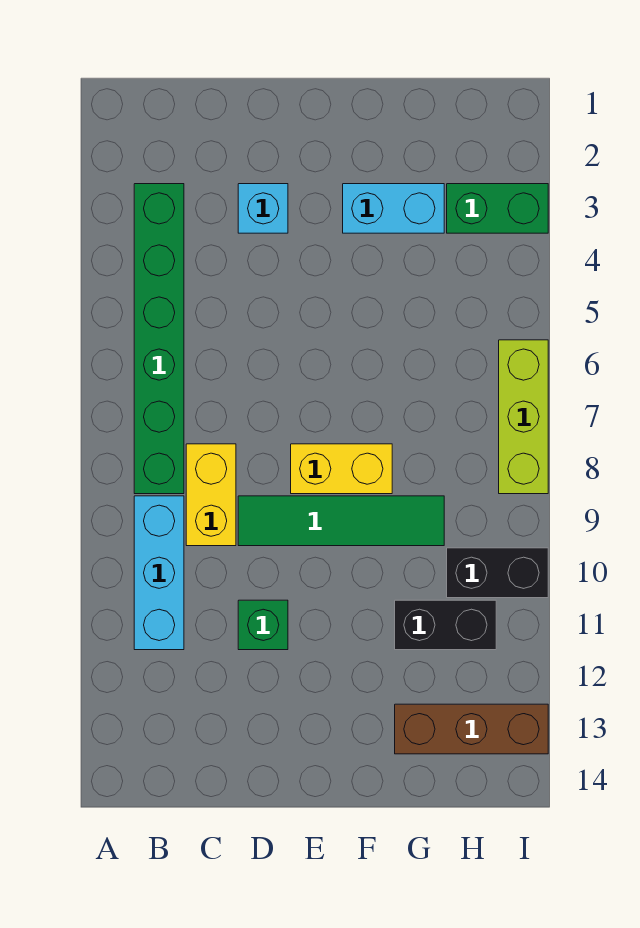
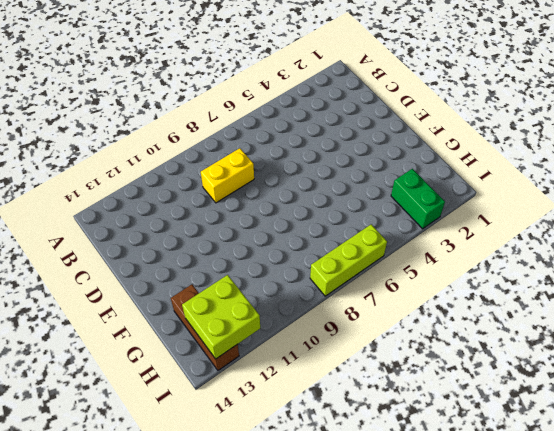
lime 2x2 brick [182,275,260,359] -> none
none -> green 1x6 brick [134,184,184,494]
none -> cyan 1x3 brick [134,496,184,650]
none -> cyan 1x1 brick [238,184,288,233]

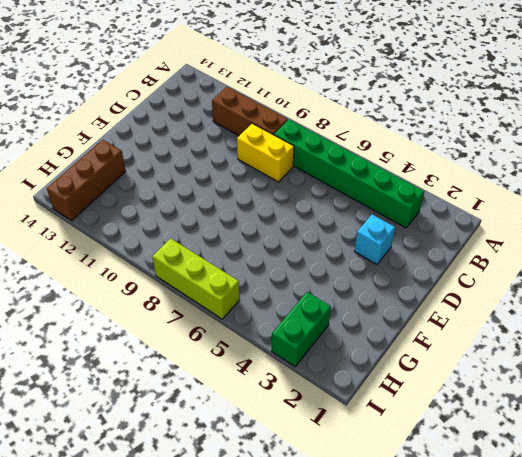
brown 1x3 brick [212,87,288,136] -> cyan 1x3 brick [134,496,184,650]
none -> green 1x4 tile [238,496,444,546]
none -> green 1x1 brick [238,600,288,650]
none -> yellow 1x2 brick [291,444,392,494]

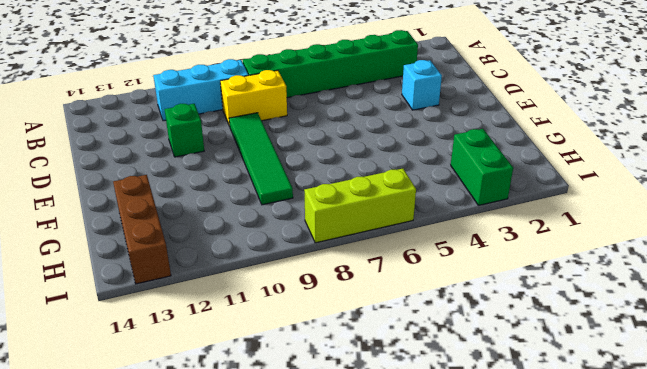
none -> yellow 1x2 brick [291,444,392,494]
none -> cyan 1x2 brick [343,184,444,233]
none -> black 1x2 brick [395,600,496,650]

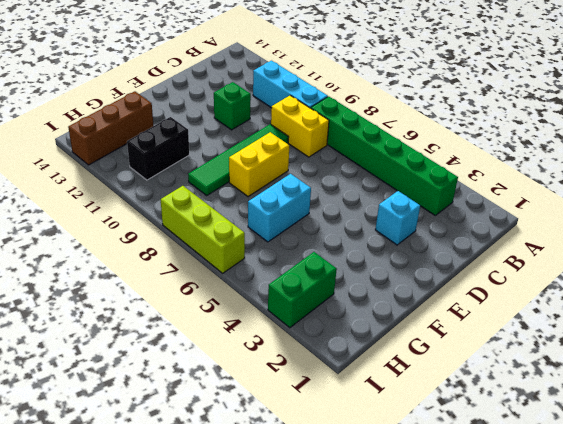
cyan 1x2 brick [248,174,311,242] -> cyan 1x2 brick moved to [343,184,444,233]
none -> black 1x2 brick [447,548,548,598]

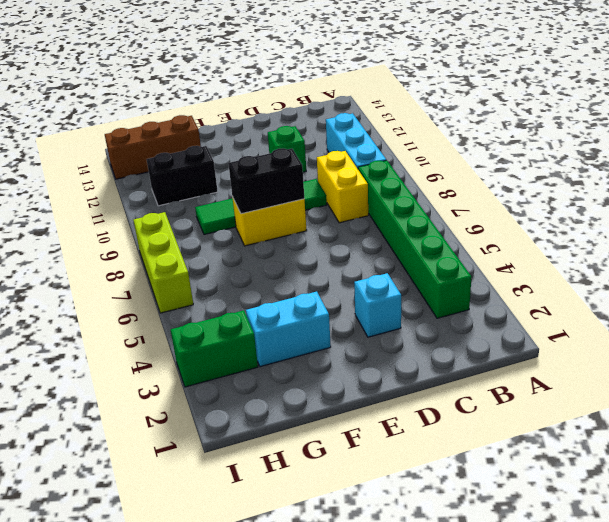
black 1x2 brick [228,148,304,214] -> black 1x2 brick moved to [447,548,548,598]

